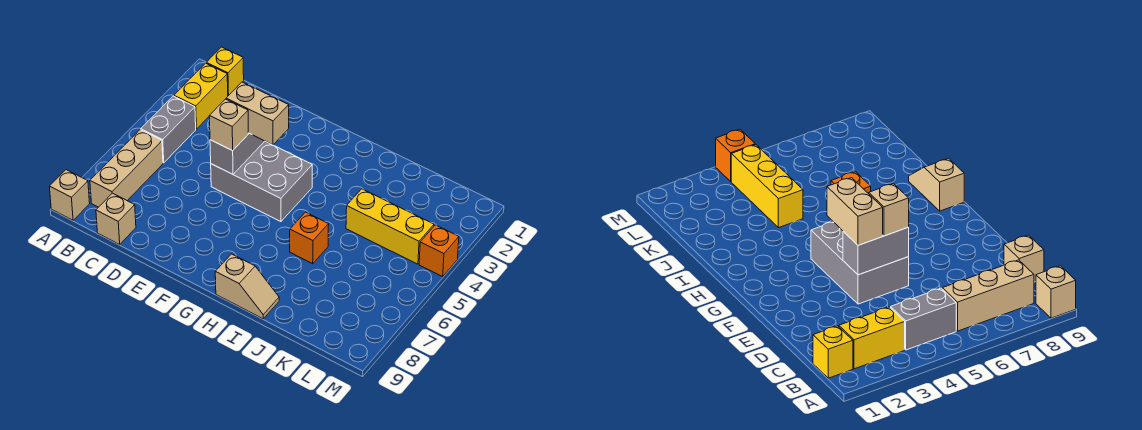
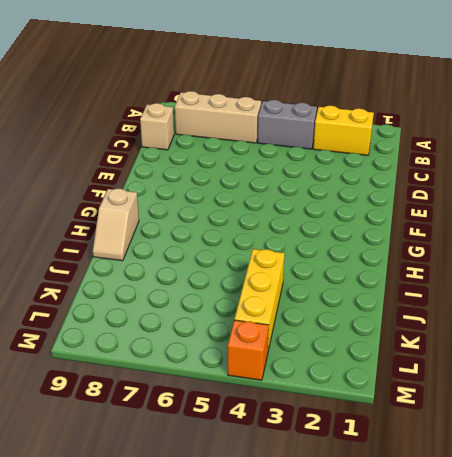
none -> tan 1x1 brick [49,170,90,220]
none -> yellow 1x1 brick [206,47,244,96]
none -> grey 2x3 brick [211,141,312,222]

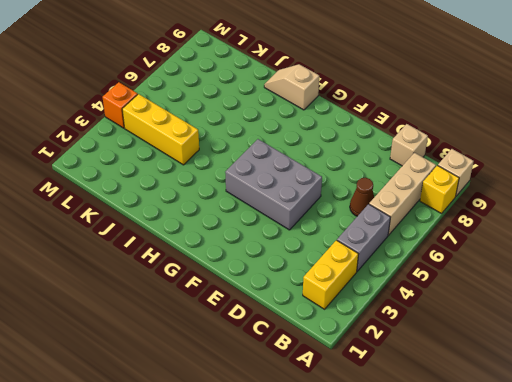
yellow 1x1 brick [420,165,459,214] -> yellow 1x1 brick moved to [206,47,244,96]
brown 1x1 cone [350,178,374,216] -> none
none -> orange 1x1 brick [290,212,329,264]
none -> grey 1x2 brick [210,133,264,174]
none -> tan 1x2 brick [226,82,289,145]

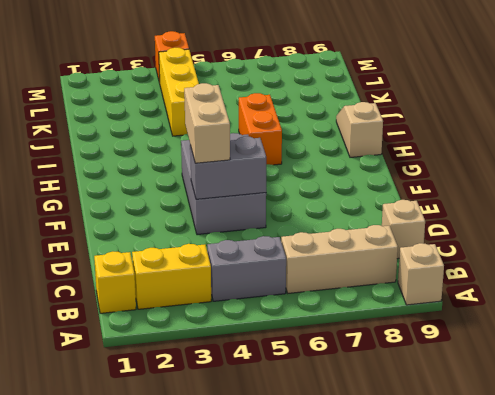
orange 1x2 brick [239,93,282,165] -> orange 1x1 brick [290,212,329,264]
none -> tan 1x1 brick [209,99,248,151]

